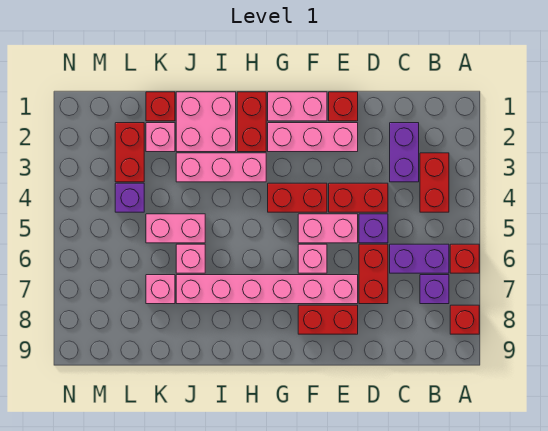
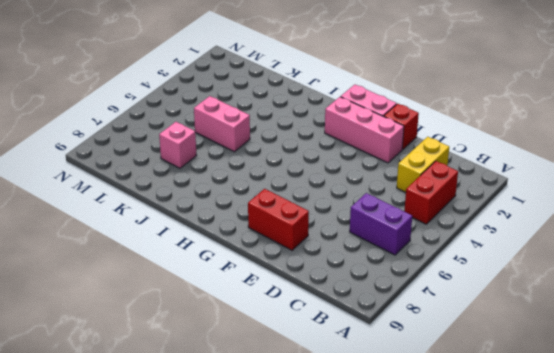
yellow 1x2 brick [397,137,449,192] -> purple 1x2 brick [390,123,419,182]
none -> red 1x1 brick [450,244,479,273]
none -> red 1x1 brick [450,305,479,334]
none -> purple 1x1 brick [420,275,449,304]

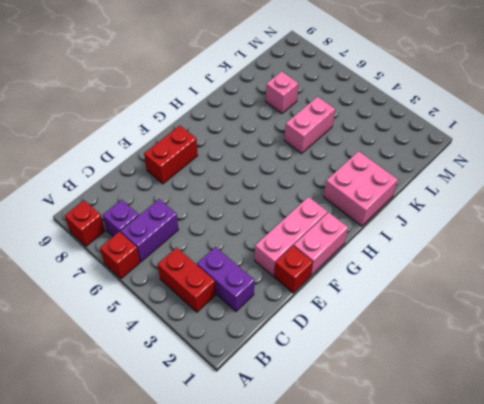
none -> red 1x2 brick [329,183,388,212]
none -> purple 1x1 brick [359,214,388,243]
none -> red 1x2 brick [359,244,388,304]

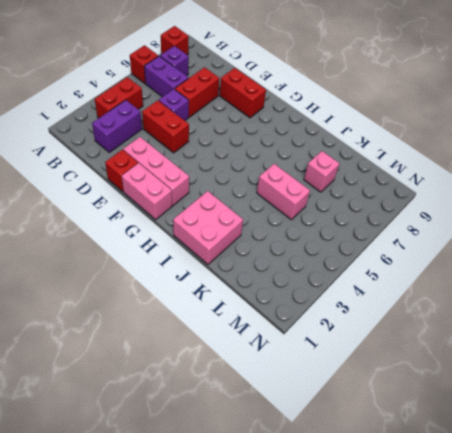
none -> pink 1x2 brick [298,214,358,243]
none -> pink 1x6 brick [176,275,358,304]
none -> red 1x2 brick [268,183,327,212]

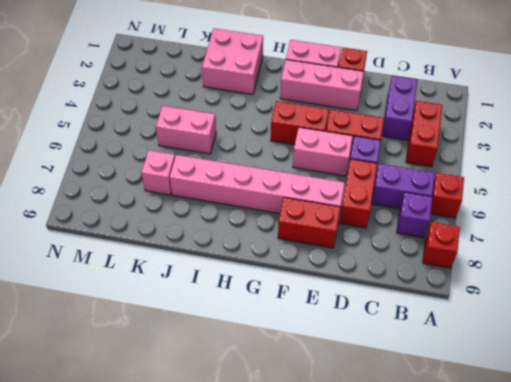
none -> pink 1x1 brick [298,244,327,273]
none -> red 1x2 brick [237,92,266,152]
none -> pink 1x3 brick [176,153,266,182]

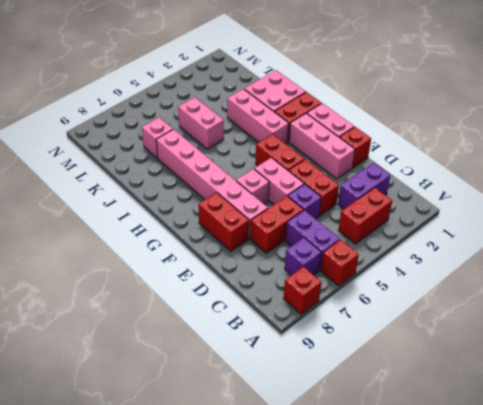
none -> pink 1x1 brick [176,244,205,273]
none -> red 1x1 brick [146,92,175,121]
none -> pink 1x1 brick [146,123,175,152]

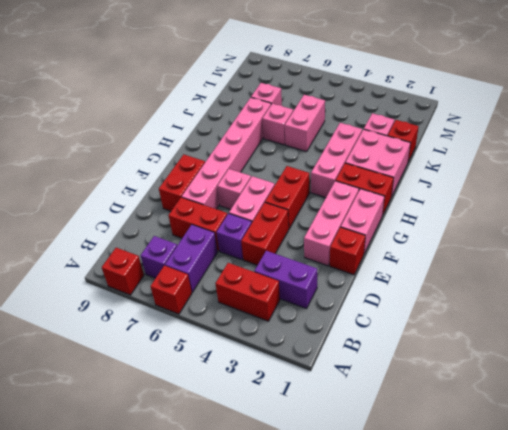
none -> red 1x2 brick [115,123,144,182]
none -> purple 1x1 brick [115,183,144,212]

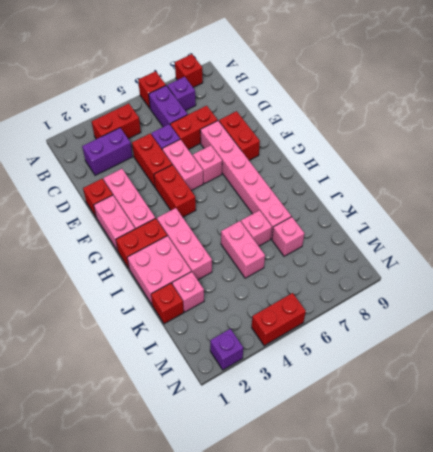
purple 1x1 brick [210,329,243,370] -> purple 1x1 brick moved to [115,183,144,212]
red 1x2 brick [252,293,306,346] -> red 1x2 brick moved to [115,123,144,182]

